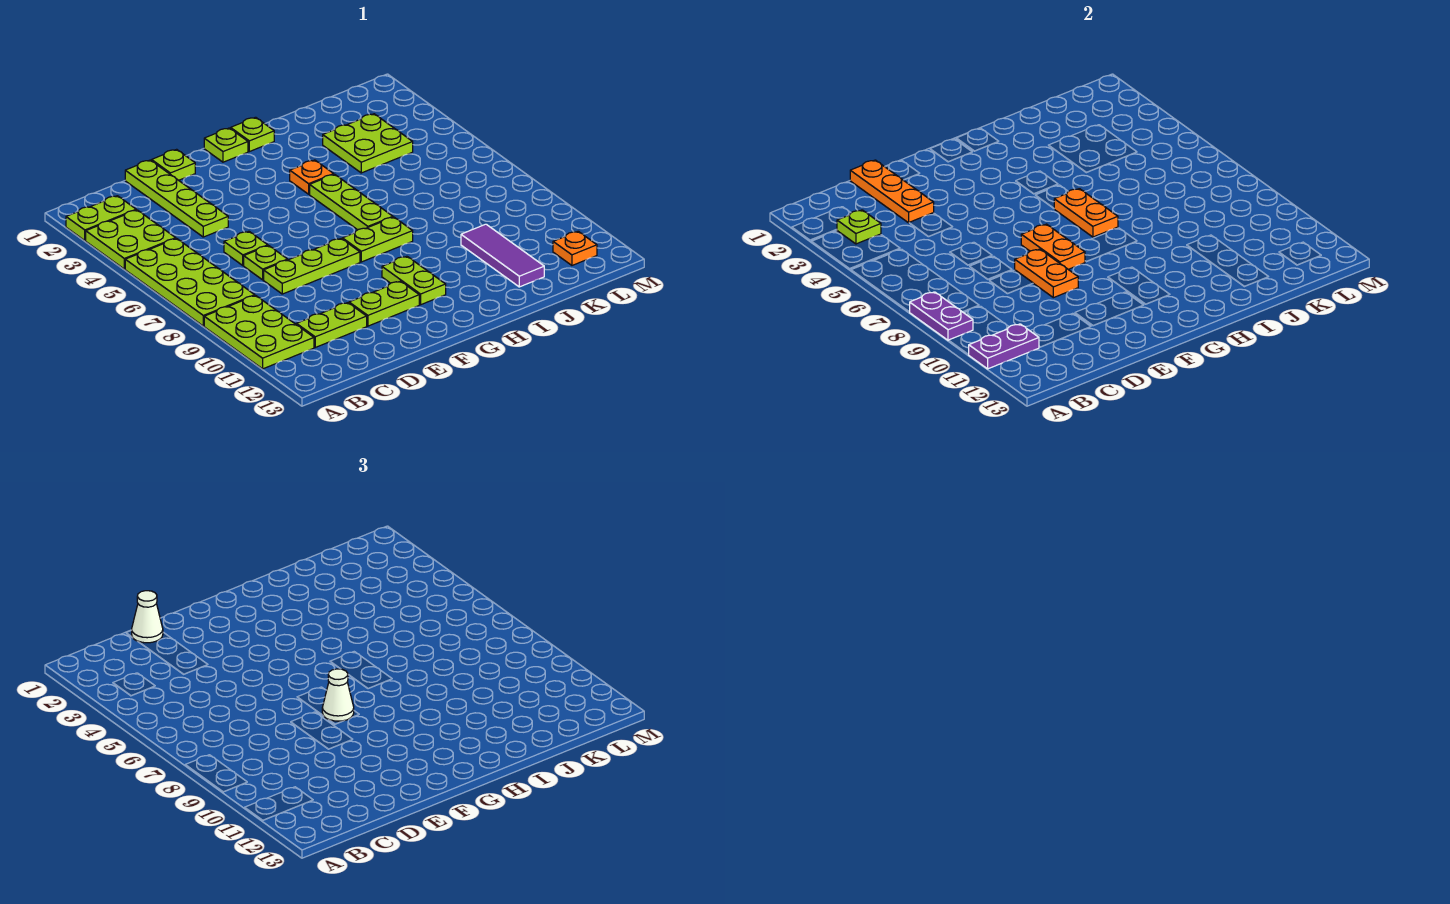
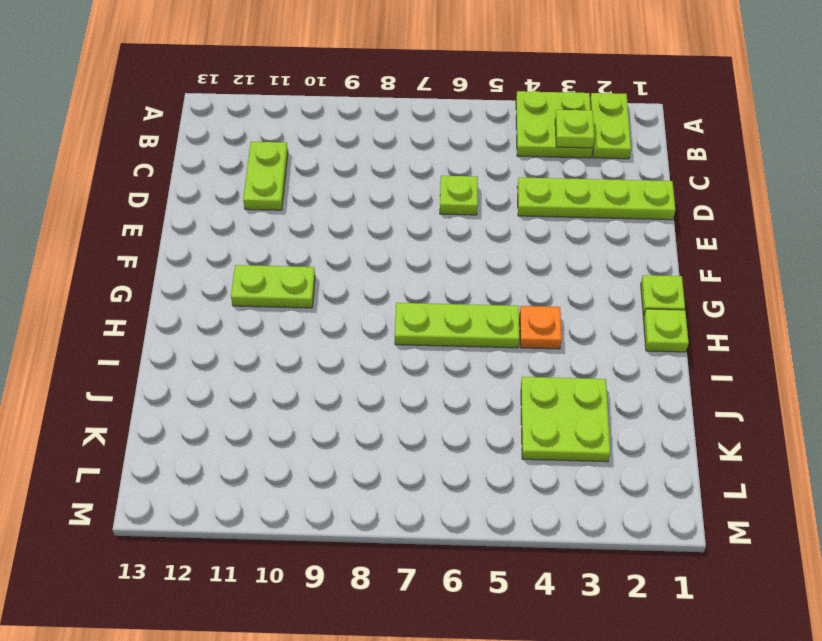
none -> lime 2x4 plate [125,239,255,326]
none -> lime 2x3 plate [204,296,314,369]
none -> lime 1x1 plate [244,246,288,280]

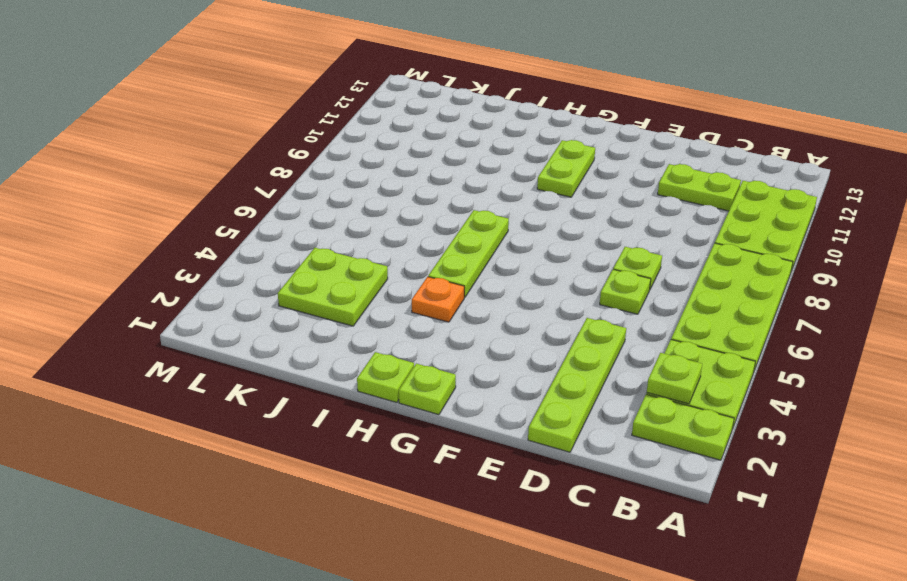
none -> lime 1x3 plate [264,239,360,294]
none -> lime 1x1 plate [152,149,195,180]
none -> lime 1x2 plate [349,281,419,326]

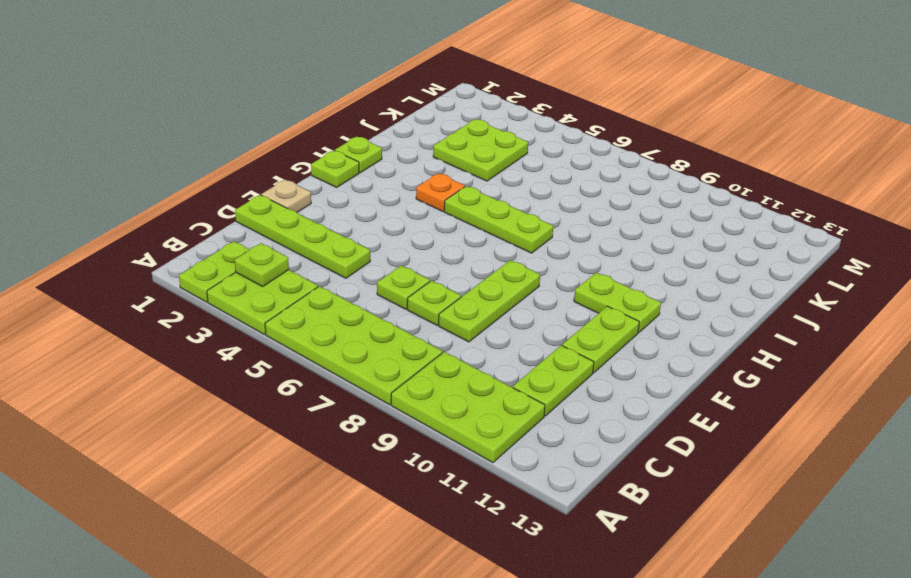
tan 1x1 plate [261,180,311,212] -> lime 1x1 plate [152,149,195,180]
none -> lime 1x2 plate [342,217,413,262]
none -> purple 1x3 tile [461,224,544,287]
none -> orange 1x1 plate [553,231,597,265]

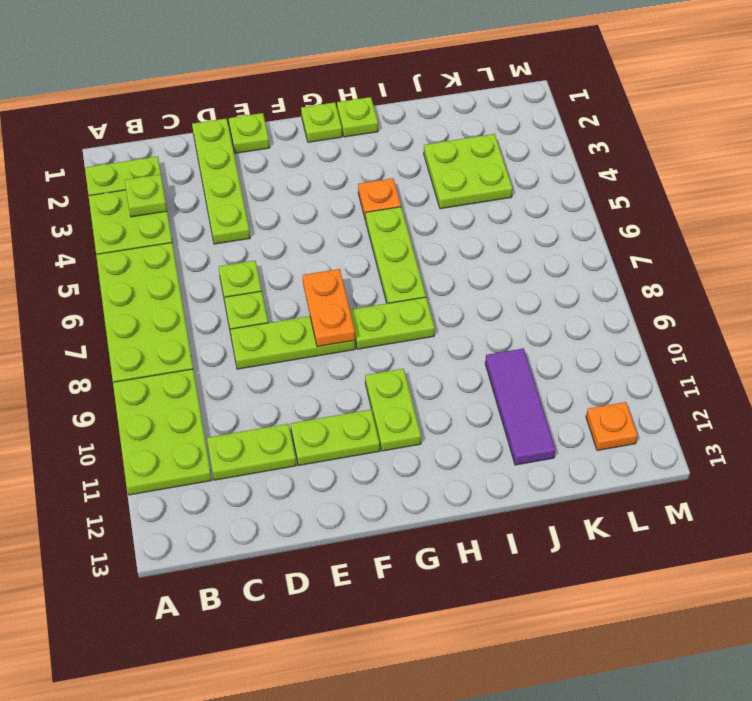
none -> purple 1x2 plate [910,292,973,340]
none -> purple 1x2 plate [969,324,1039,369]
none -> orange 1x3 plate [850,160,934,223]

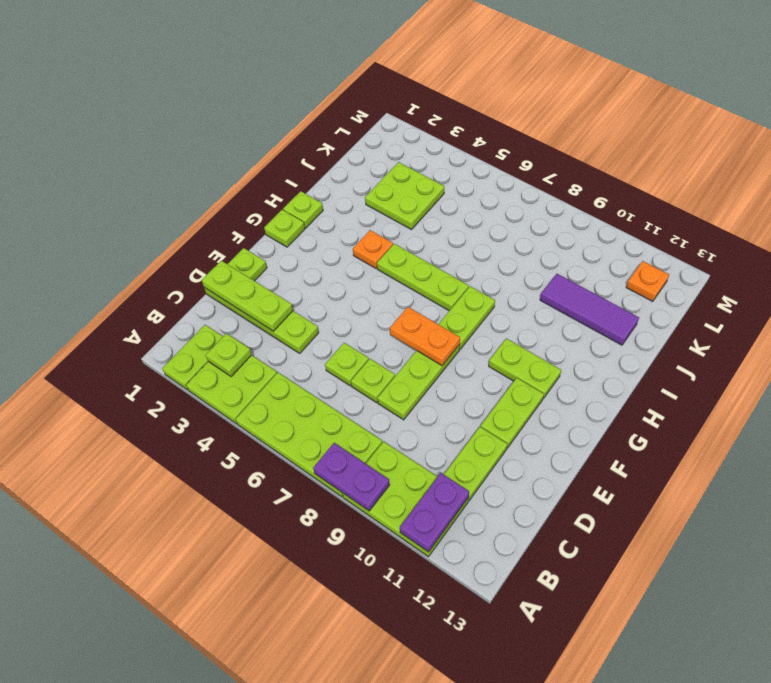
lime 1x3 plate [202,261,293,331] -> orange 1x3 plate [850,160,934,223]
none -> orange 1x2 plate [1015,249,1078,298]
none -> orange 1x2 plate [1054,189,1118,237]
none -> white 1x1 cone [132,591,163,643]

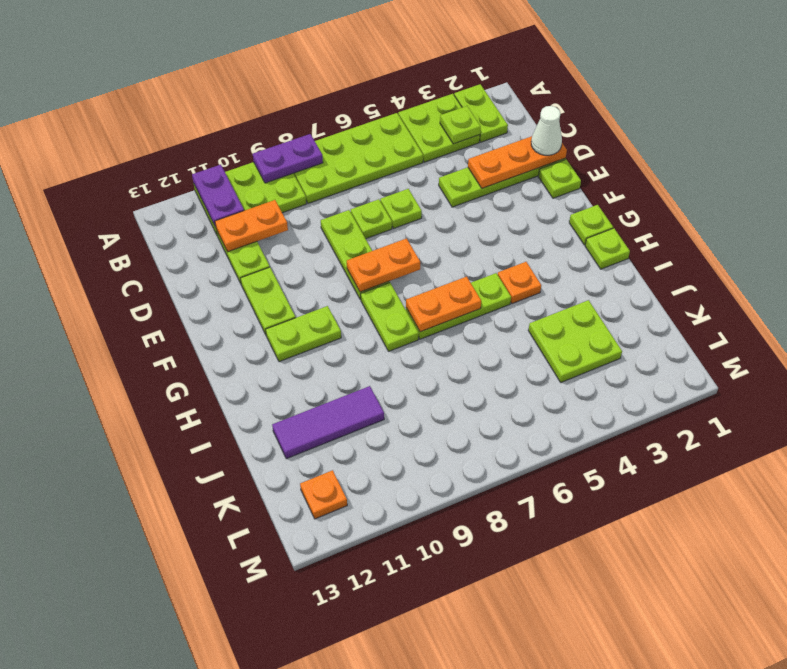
orange 1x2 plate [215,200,288,252] -> orange 1x2 plate moved to [1015,249,1078,298]
none -> white 1x1 cone [322,669,354,721]

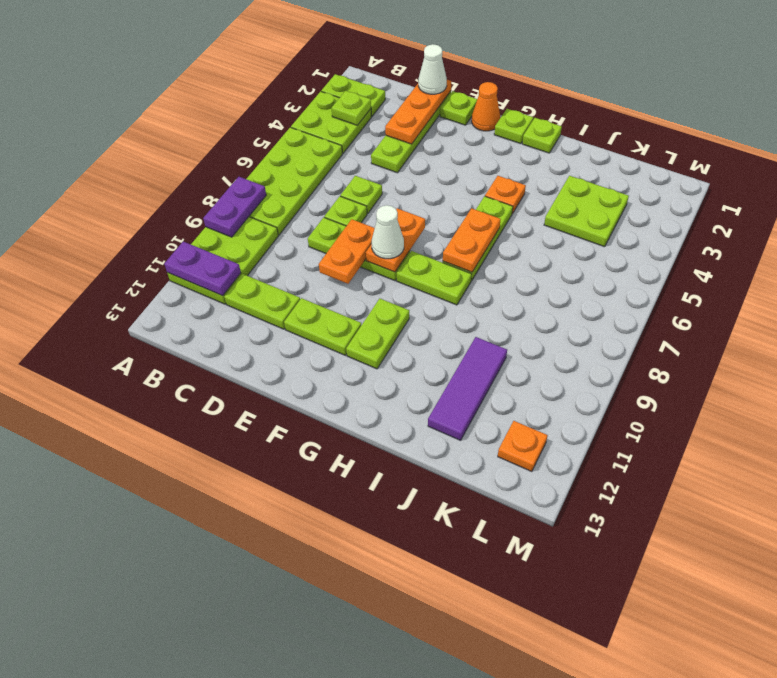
orange 1x1 cone [472,82,500,131] -> none

